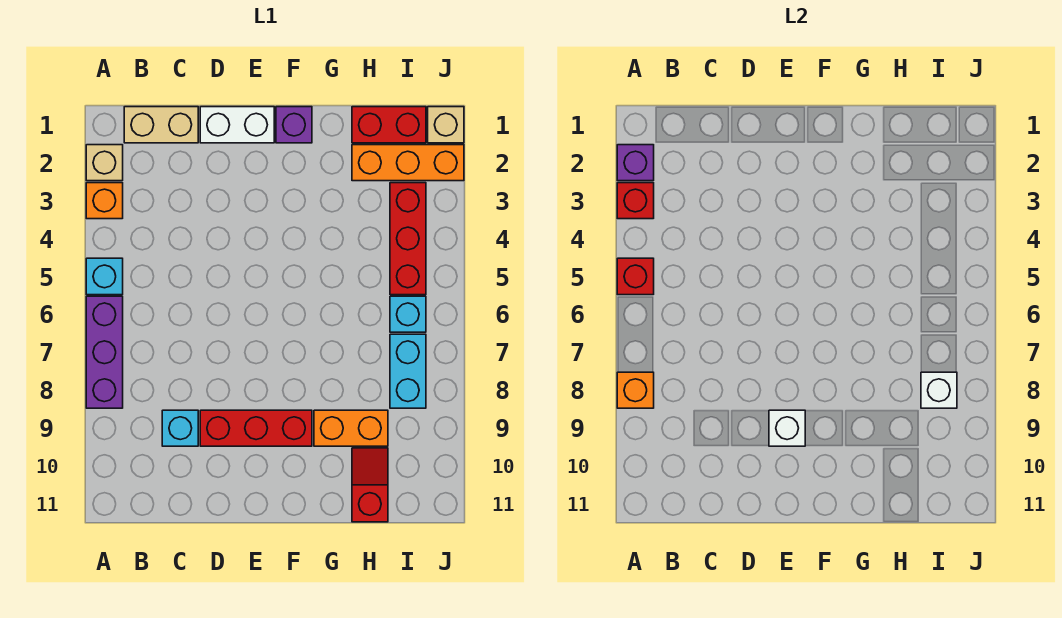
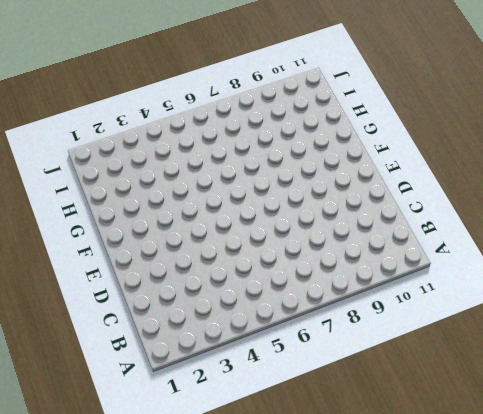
none -> tan 1x1 brick [86,145,123,181]
none -> orange 1x1 brick [86,183,123,219]
none -> cyan 1x1 brick [86,258,123,295]

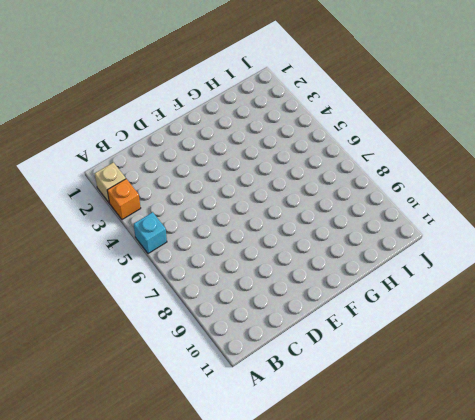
none -> purple 1x3 brick [86,296,123,408]
none -> tan 1x2 brick [124,107,198,143]
none -> cyan 1x1 brick [162,410,198,446]

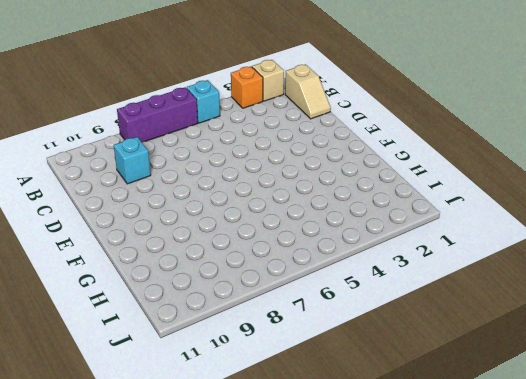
tan 1x2 slope [285,64,331,119] -> tan 1x2 brick [124,107,198,143]
none -> white 1x2 brick [200,107,274,143]
none -> red 1x3 brick [200,410,312,446]
none -> purple 1x1 brick [276,107,312,143]

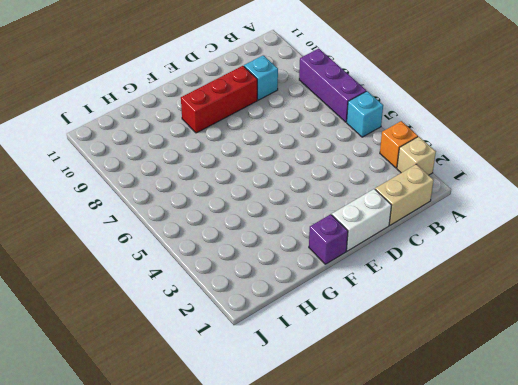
none -> orange 1x2 brick [314,410,388,446]
none -> red 1x2 brick [352,107,426,143]
none -> orange 1x3 brick [352,145,464,181]

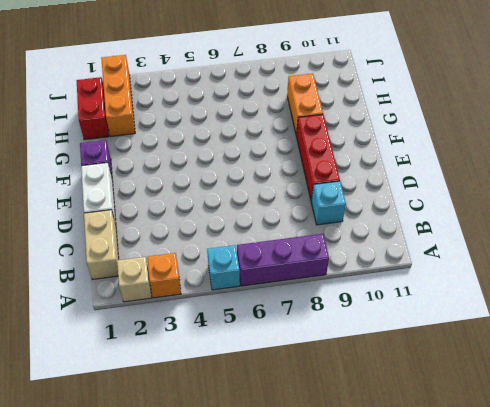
none -> red 1x2 slope [352,448,388,522]
none -> red 1x3 brick [390,183,426,295]
none -> cyan 1x1 brick [390,296,426,332]

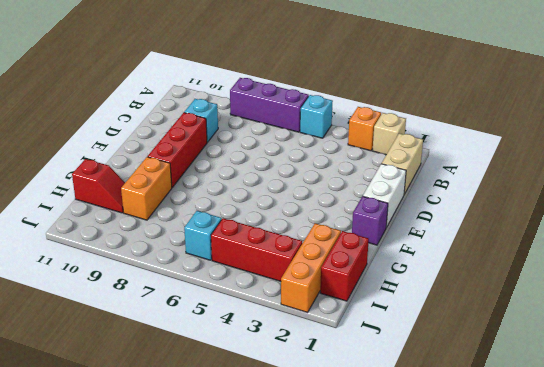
none -> cyan 1x2 brick [390,334,426,408]
none -> tan 1x1 brick [428,107,464,143]
none -> purple 1x1 brick [617,145,654,181]

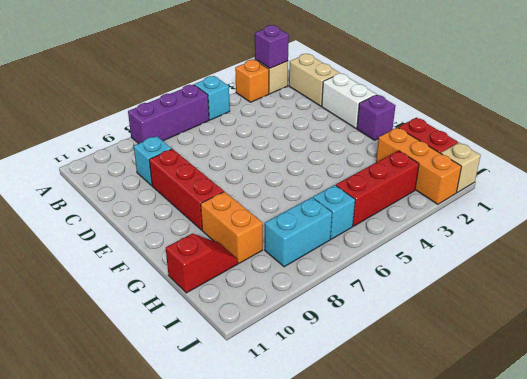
none -> red 1x1 brick [617,183,654,219]
none -> red 1x1 brick [617,258,654,295]
none -> orange 1x1 brick [617,372,654,408]

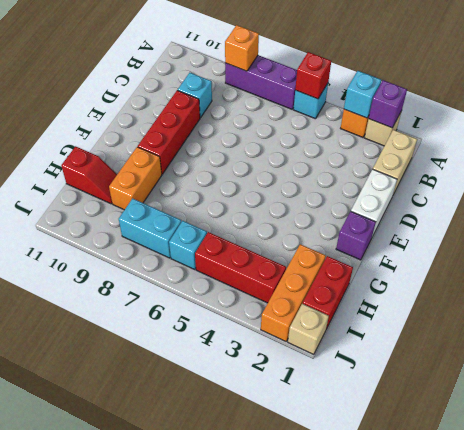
cyan 1x1 brick [344,71,381,118] -> red 1x1 brick [617,183,654,219]
none -> white 1x1 brick [769,410,805,446]
none -> white 1x1 brick [921,372,957,408]

